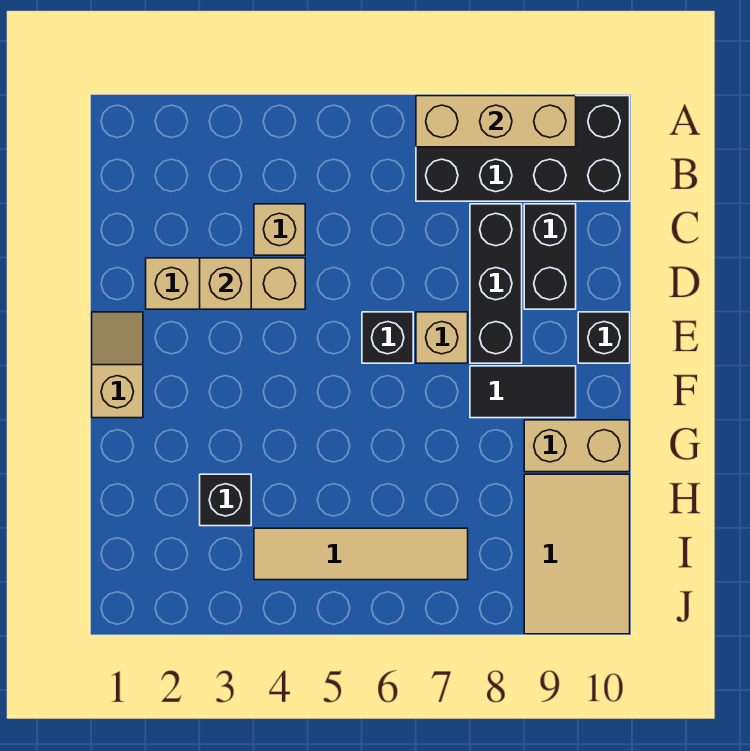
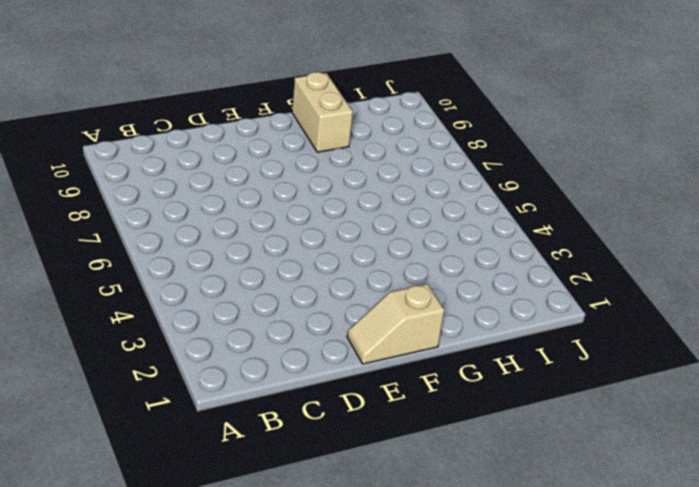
none -> black 2x4 brick [416,96,630,201]
none -> tan 1x1 brick [254,204,305,255]
none -> black 1x3 brick [470,204,522,363]

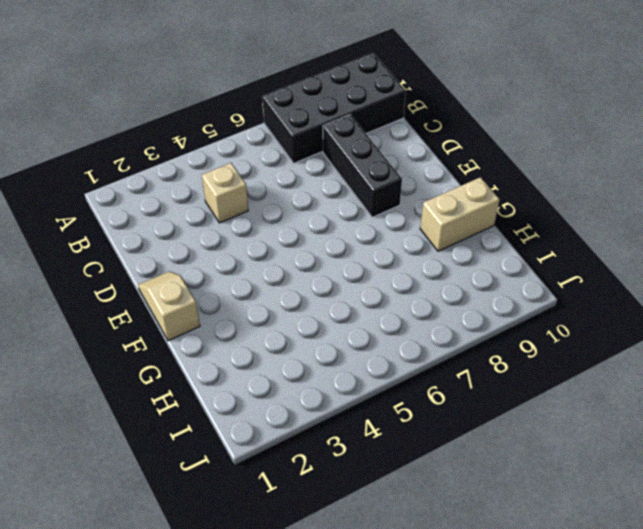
none -> black 1x2 brick [524,204,576,309]
none -> tan 1x3 brick [146,258,305,309]
none -> black 1x1 brick [362,312,413,363]

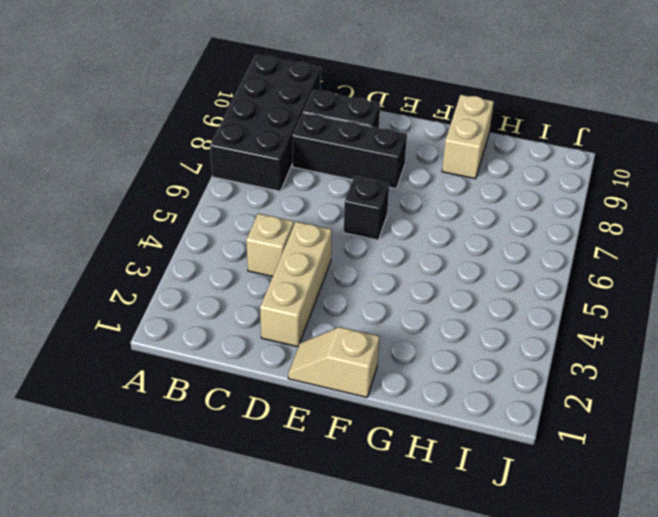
none -> tan 1x1 brick [416,312,468,363]
none -> black 1x1 brick [578,312,630,363]
none -> black 1x2 tile [470,366,576,418]

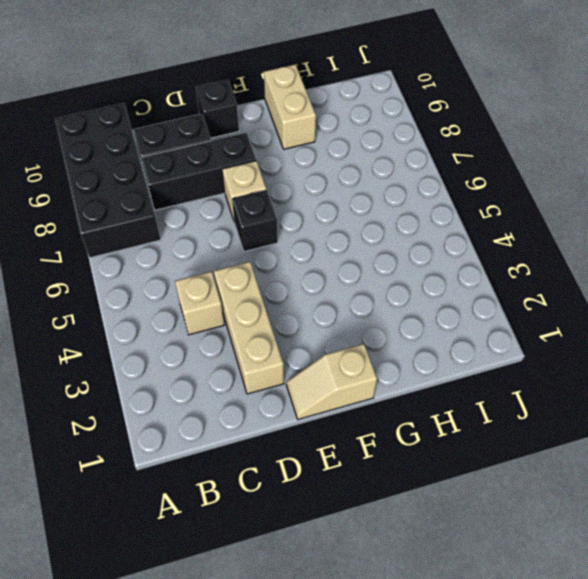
none -> black 1x2 tile [470,366,576,418]
none -> black 1x1 brick [200,474,251,526]
none -> tan 2x3 tile [524,474,630,634]

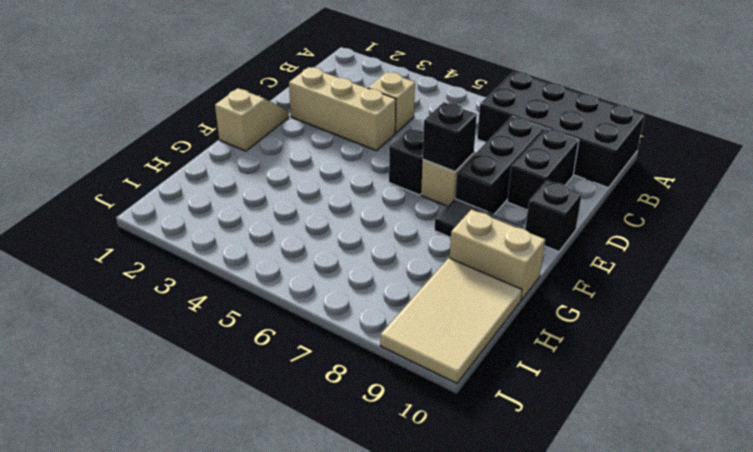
black 1x1 brick [423,102,477,172] -> black 1x1 brick moved to [200,474,251,526]
none -> tan 1x4 tile [254,528,468,580]
none -> tan 1x3 brick [416,96,576,147]
none -> tan 1x1 brick [200,258,251,309]

